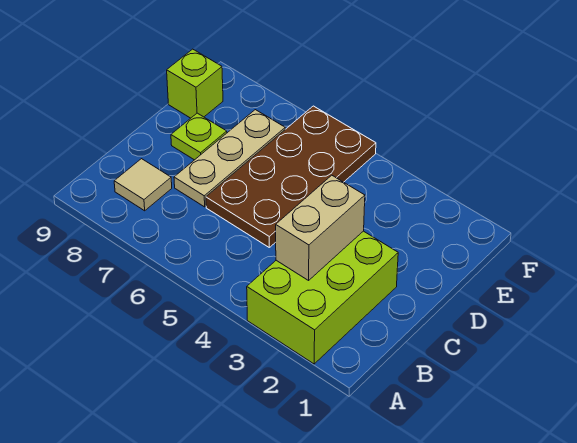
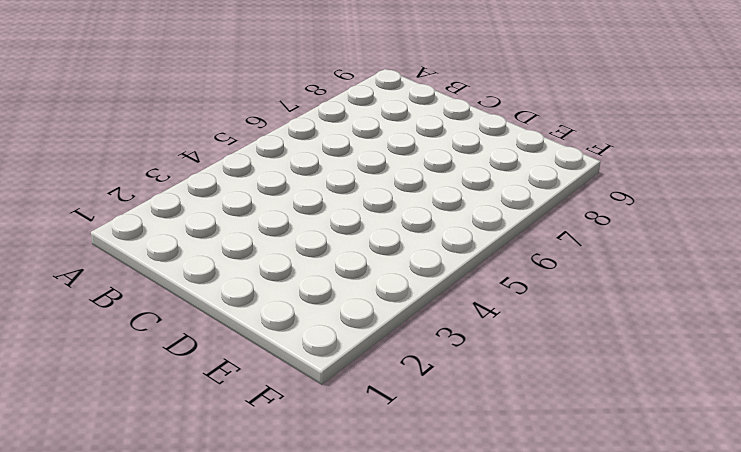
none -> lime 2x3 brick [247,231,398,364]
none -> tan 1x1 tile [114,159,172,211]

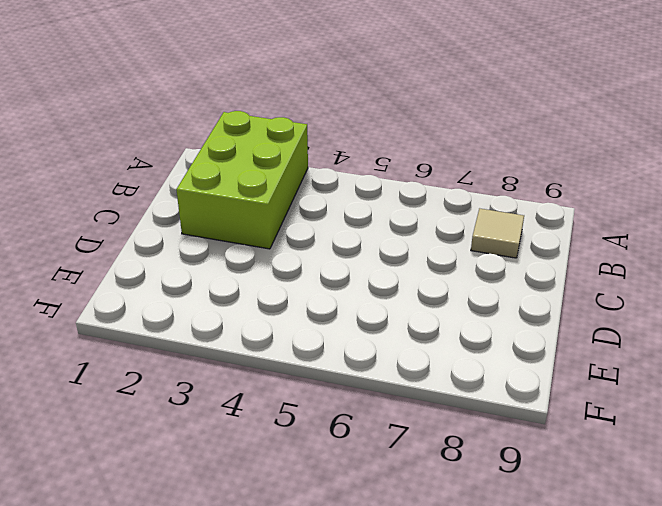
none -> brown 2x4 plate [206,106,376,247]
none -> tan 1x3 plate [174,110,285,207]

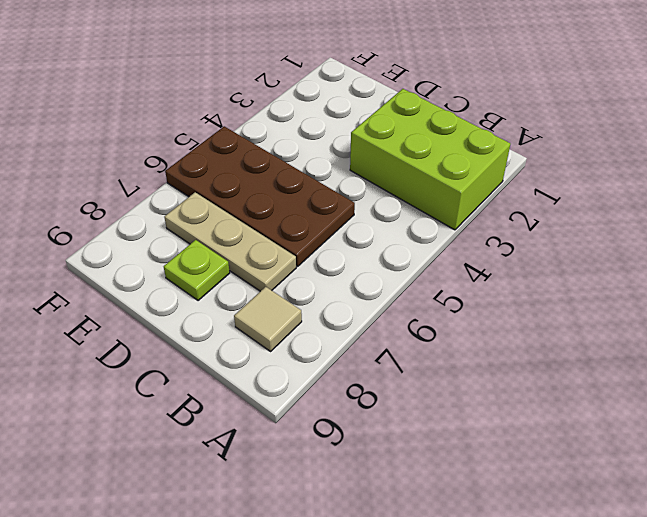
none -> lime 1x1 brick [167,49,223,118]
none -> tan 1x2 brick [276,175,365,280]

